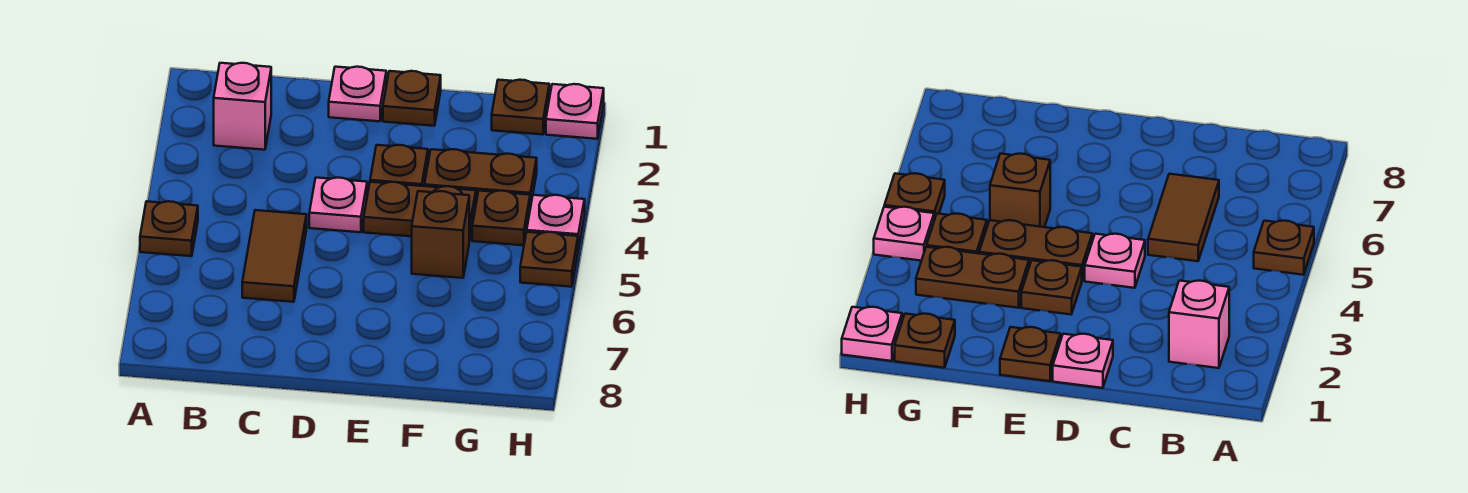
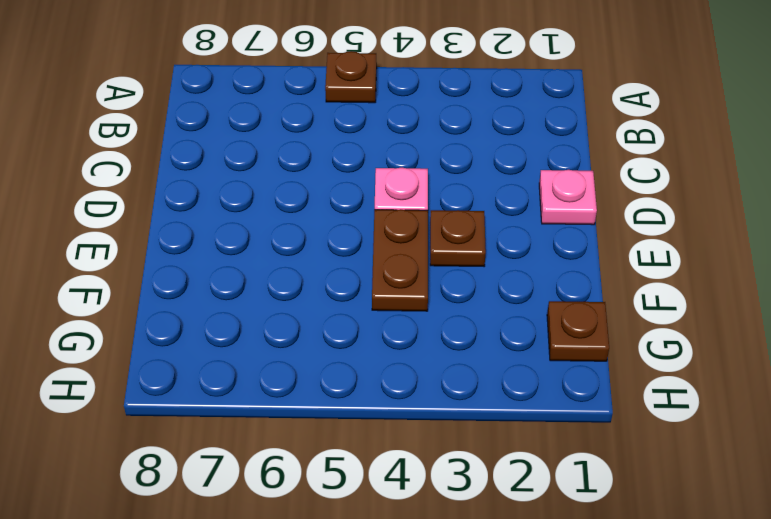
none -> pink 1x1 brick [214,63,271,150]
none -> brown 1x2 tile [242,210,307,302]
none -> brown 1x1 plate [383,71,441,126]

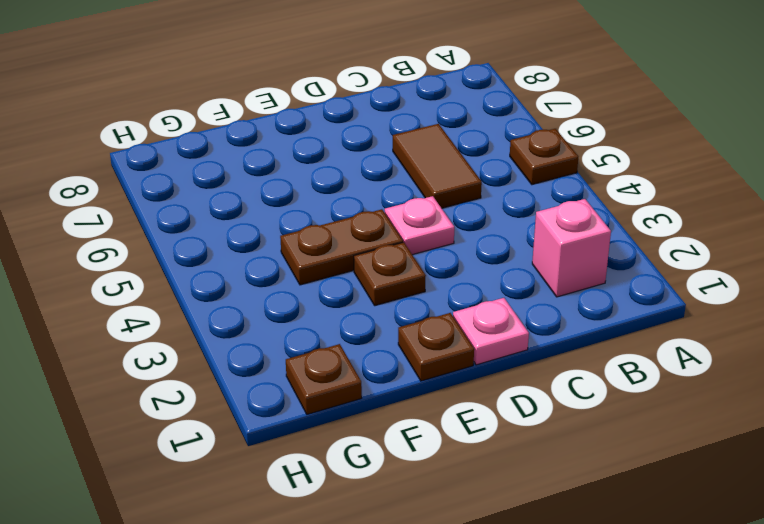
none -> brown 1x2 plate [424,149,537,208]
none -> brown 1x1 brick [412,191,469,278]
none -> brown 1x1 plate [472,191,530,245]

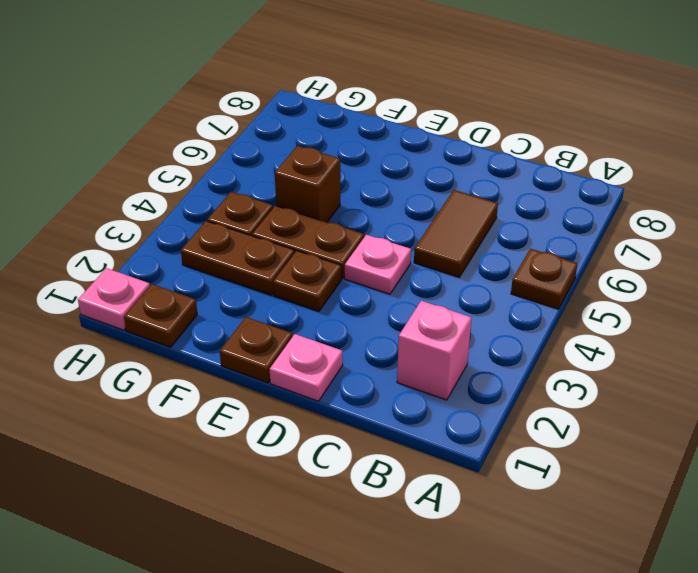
none -> pink 1x1 plate [527,195,585,249]
none -> brown 1x1 plate [520,232,578,287]

